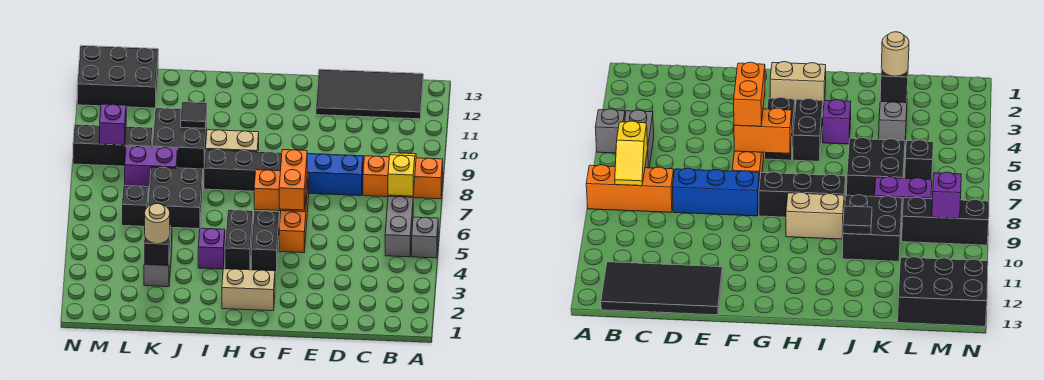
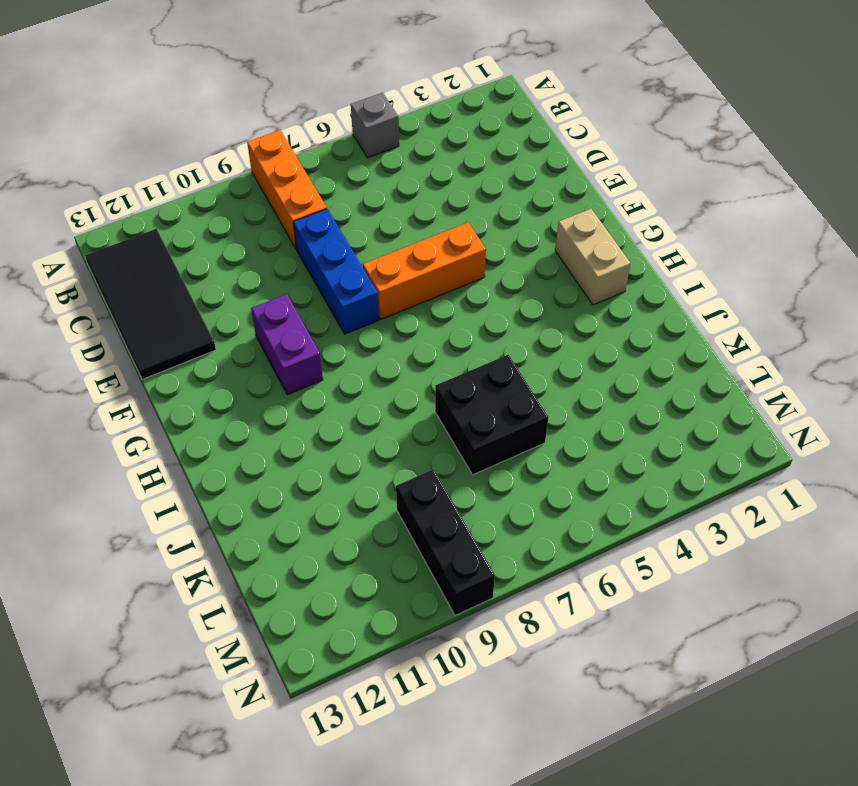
purple 1x2 brick [251,294,323,395] -> purple 1x2 brick moved to [125,146,178,187]
none -> grey 1x2 brick [385,196,413,257]
none -> black 1x2 brick [251,211,279,271]
none -> black 1x3 brick [204,149,282,191]

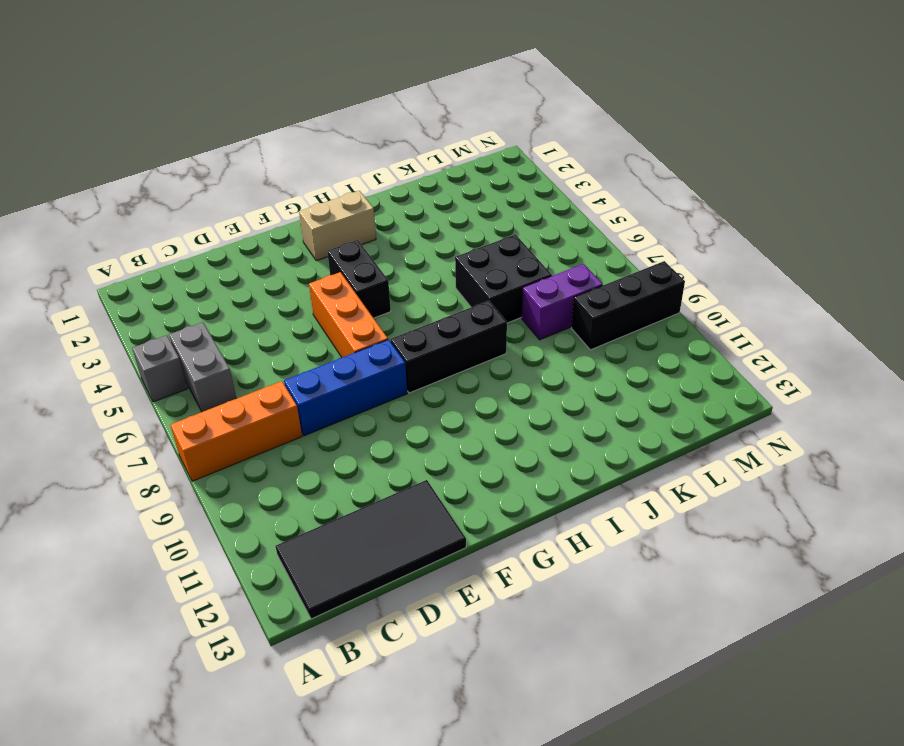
none -> black 1x2 brick [225,210,253,270]
none -> tan 1x2 brick [206,130,259,152]
none -> purple 1x1 brick [198,228,225,269]

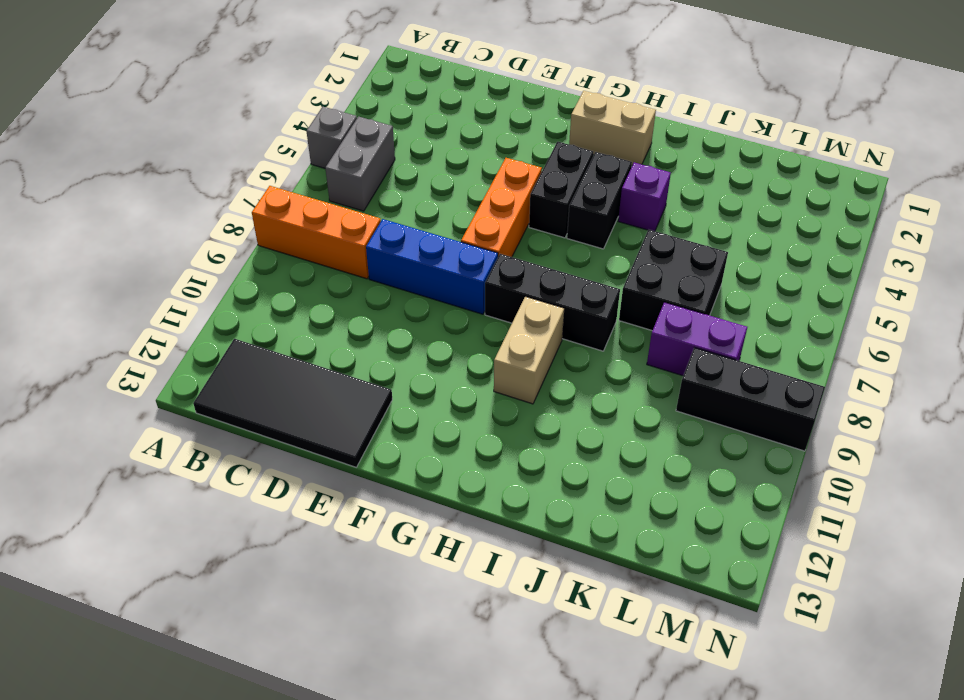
tan 1x2 brick [494,297,564,404] -> tan 1x2 brick turned to [206,130,259,152]
none -> black 2x2 brick [153,108,207,169]
none -> grey 1x2 brick [144,227,172,287]
none -> black 1x1 brick [122,186,148,226]

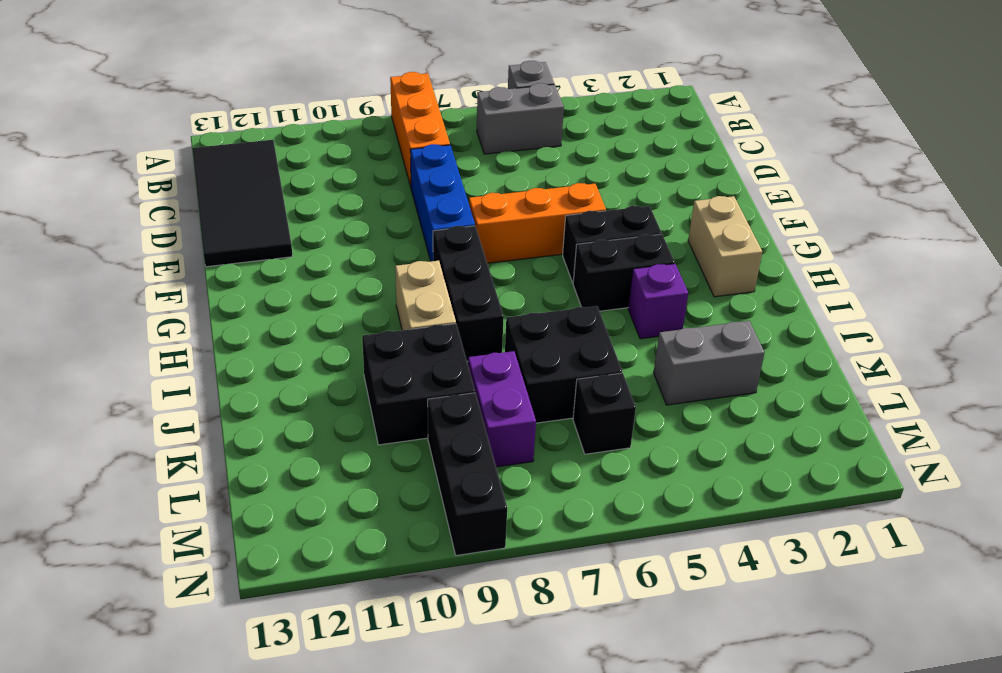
none -> black 2x3 brick [77,46,158,108]
none -> yellow 1x2 slope [388,153,416,196]
none -> orange 1x2 brick [254,170,307,212]

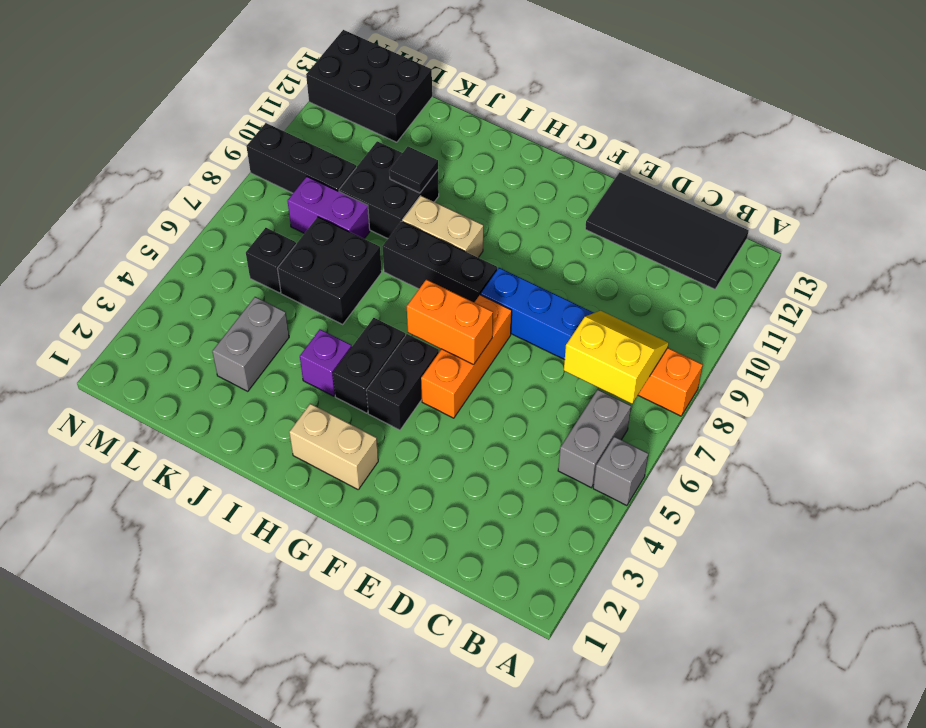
yellow 2x2 slope [564,311,668,404] -> yellow 1x2 slope [388,153,416,196]
none -> black 1x1 brick [144,226,171,265]
none -> purple 1x1 brick [100,104,126,145]
none -> orange 1x2 brick [279,150,307,210]

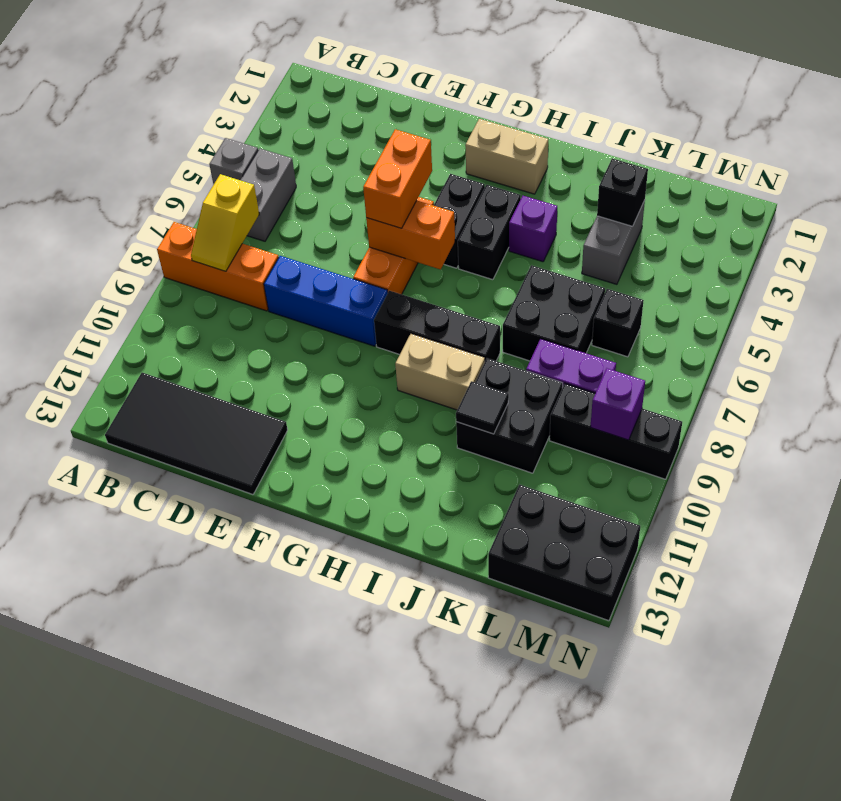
none -> tan 1x1 round brick [145,204,170,244]

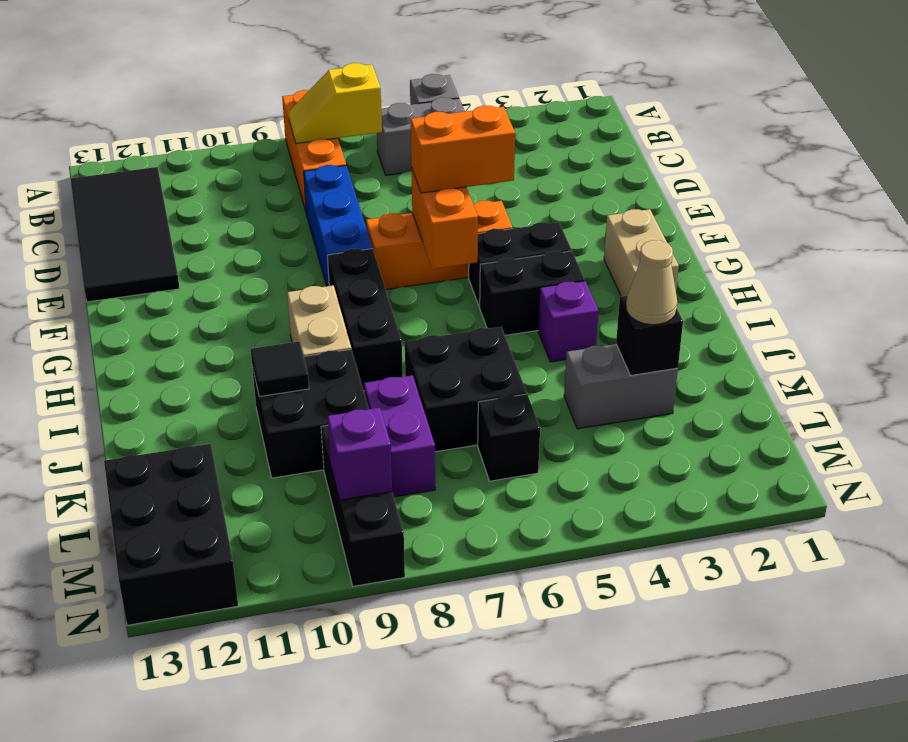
tan 1x1 cone [626,240,677,325] -> tan 1x1 round brick [145,204,170,244]

